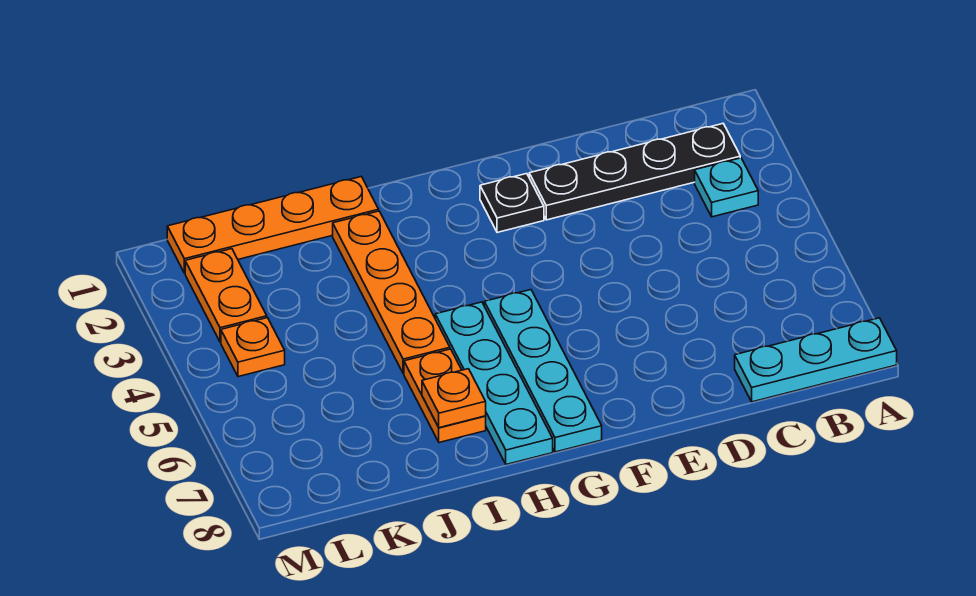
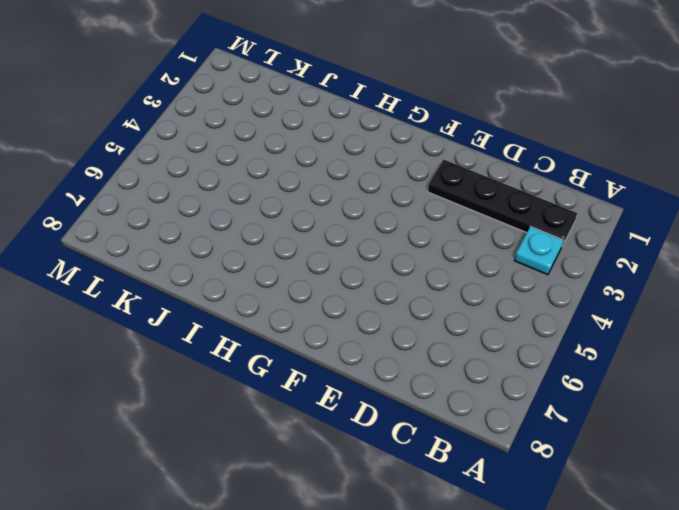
none -> cyan 1x3 plate [735,318,897,402]
none -> black 1x1 plate [480,174,544,233]
none -> cyan 1x4 plate [484,290,602,452]

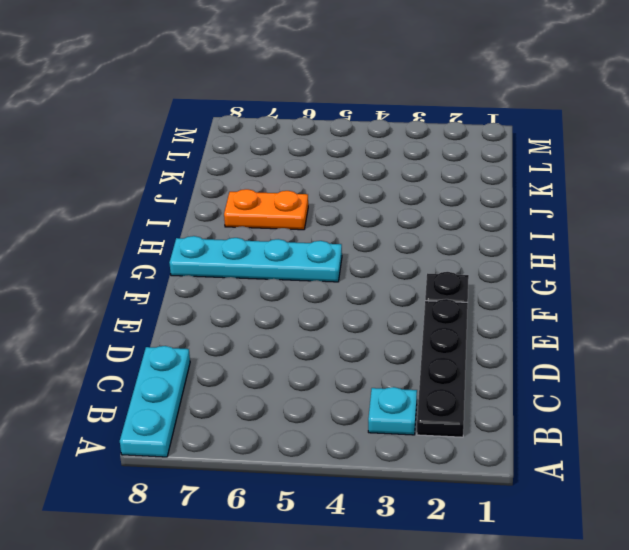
none -> cyan 1x4 plate [435,302,553,464]
none -> orange 1x4 plate [167,177,379,273]
none -> orange 1x4 plate [333,211,450,374]

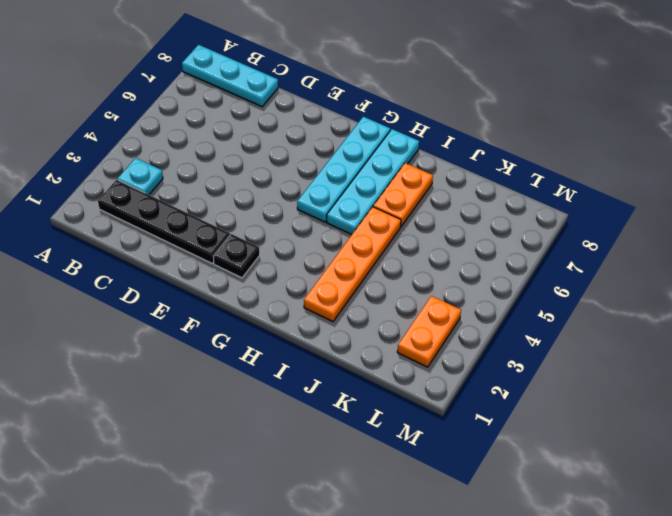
none -> orange 1x4 plate [167,177,379,273]
none -> orange 1x1 plate [221,318,285,377]
none -> orange 1x1 plate [422,369,486,428]

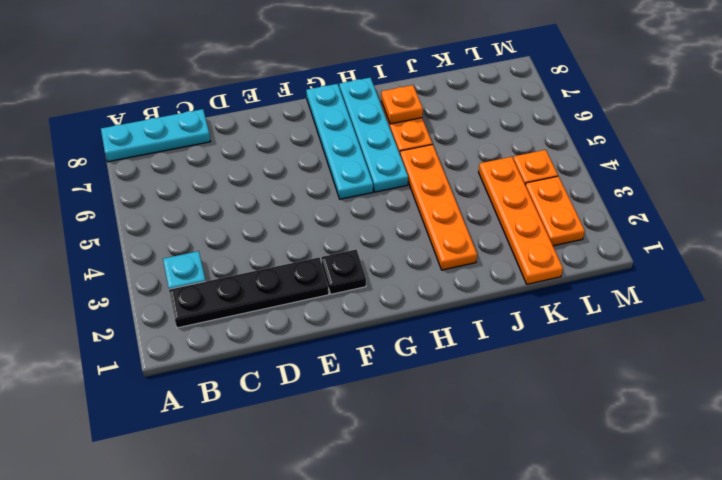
orange 1x4 plate [478,157,563,284] -> orange 1x4 plate turned to [167,177,379,273]

